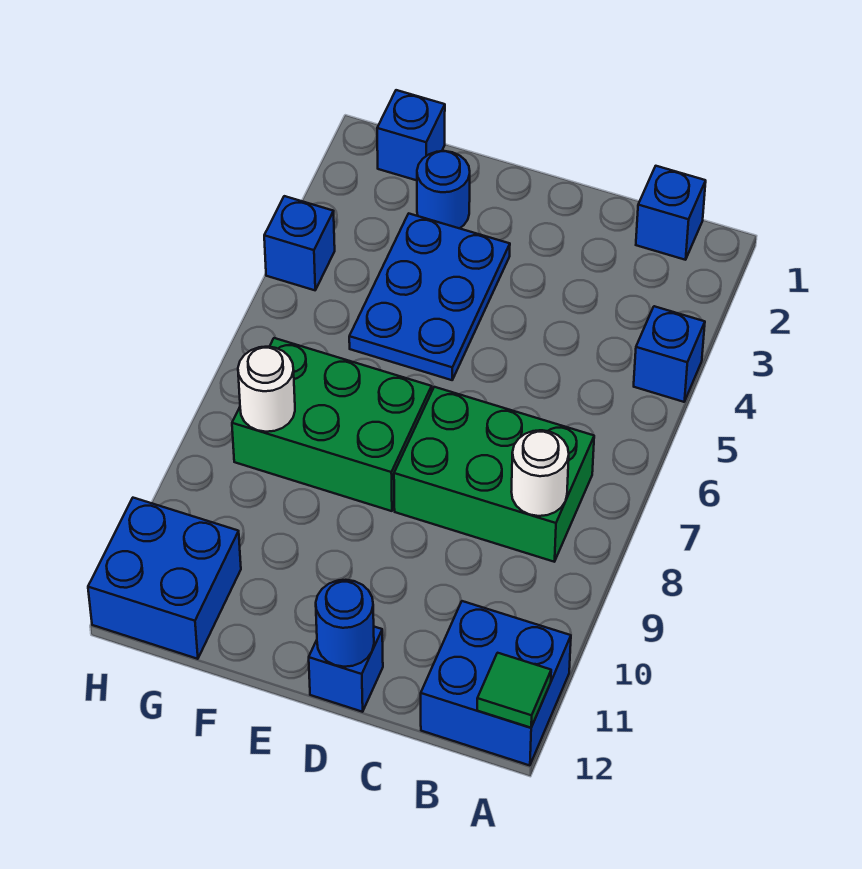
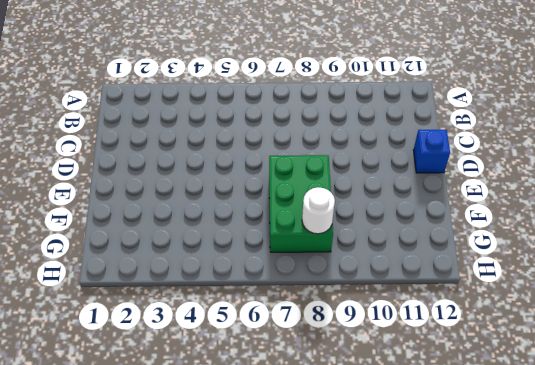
none -> blue 1x1 brick [634,306,705,402]
none -> blue 2x2 brick [421,601,571,765]
none -> blue 1x1 brick [636,166,706,260]

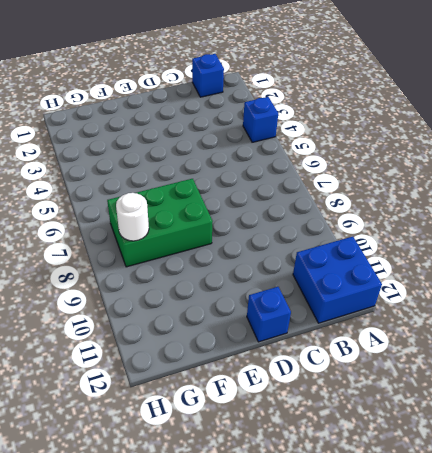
none -> green 2x3 brick [394,387,594,562]
none -> blue 2x3 plate [349,214,510,380]
none -> blue 1x1 round brick [417,151,470,228]

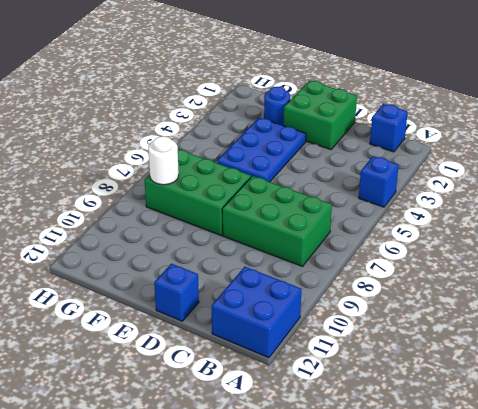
green 2x2 brick [283,81,357,150] -> none
none -> blue 1x1 brick [377,90,445,180]
none -> blue 2x2 brick [88,498,241,659]
none -> blue 1x1 brick [264,196,335,290]

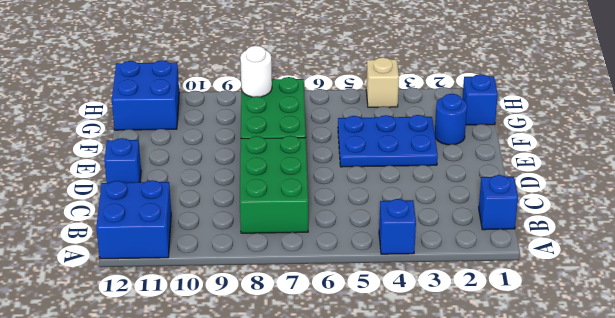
tan 1x1 brick [366,57,399,107] -> blue 1x1 brick [264,196,335,290]
none -> green 1x1 tile [477,653,551,728]
none -> white 1x1 round brick [511,430,569,516]
none -> blue 1x1 round brick [316,580,374,667]

